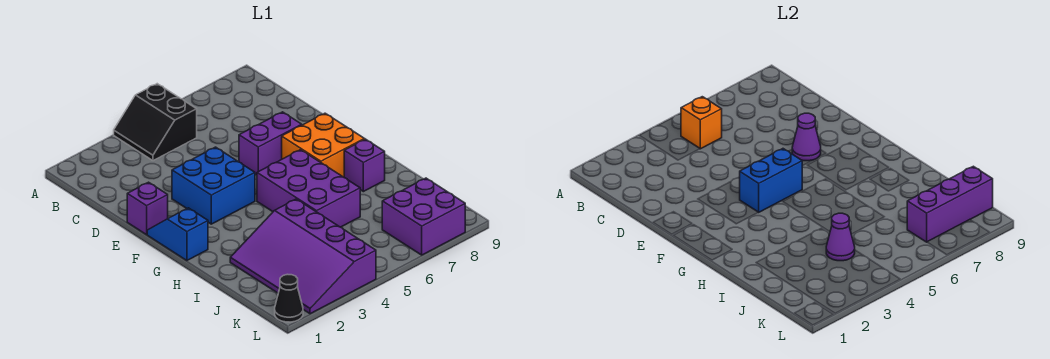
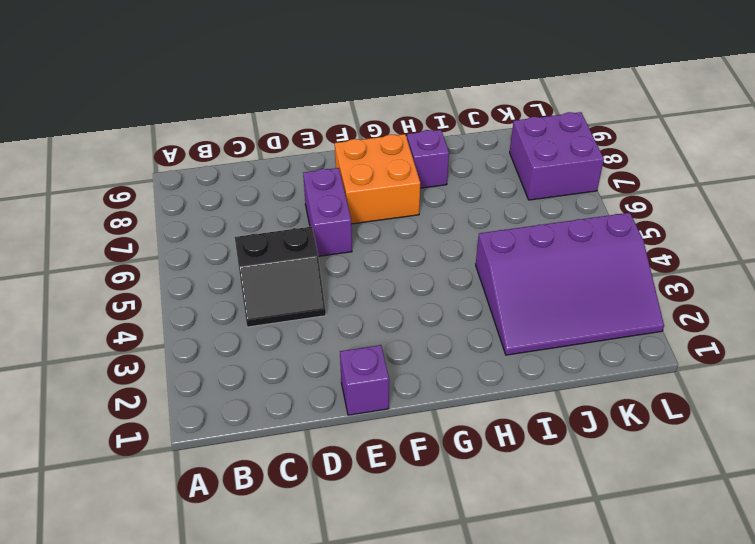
black 2x2 slope [235,227,326,327] -> black 2x2 slope moved to [114,84,197,161]
none -> blue 2x2 brick [172,147,255,224]
none -> blue 1x2 slope [147,208,208,261]
none -> purple 2x3 brick [257,150,360,227]

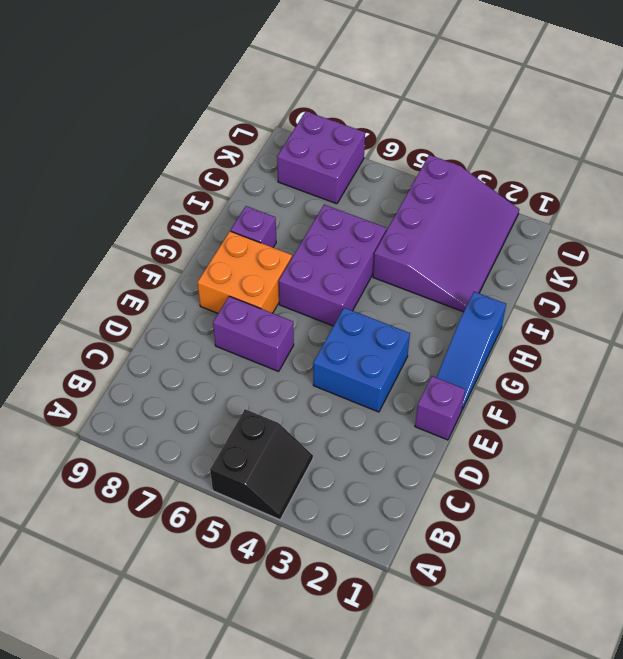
blue 1x3 slope [436,292,506,409] -> blue 1x2 slope [147,208,208,261]
none -> black 1x1 cone [275,274,303,322]
none -> orange 1x1 brick [681,97,722,149]
none -> purple 1x1 cone [792,113,821,161]

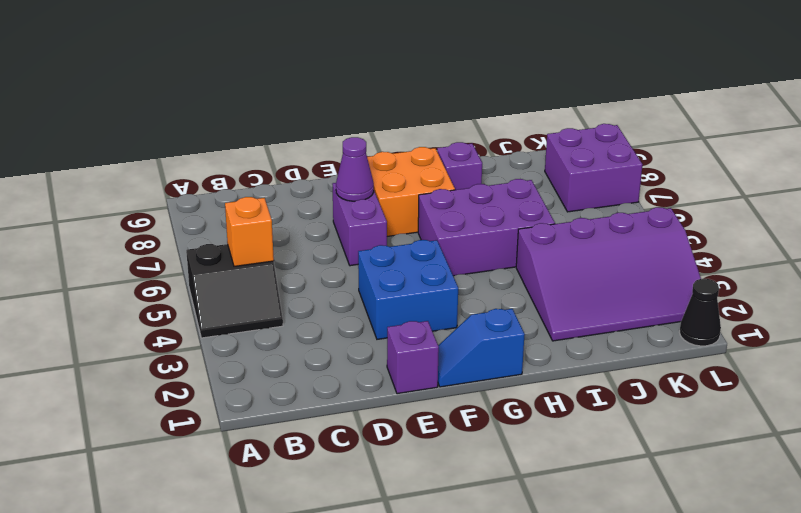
none -> blue 1x2 brick [740,149,802,212]
none -> purple 1x1 cone [826,213,855,261]
none -> purple 1x3 brick [907,166,993,242]

